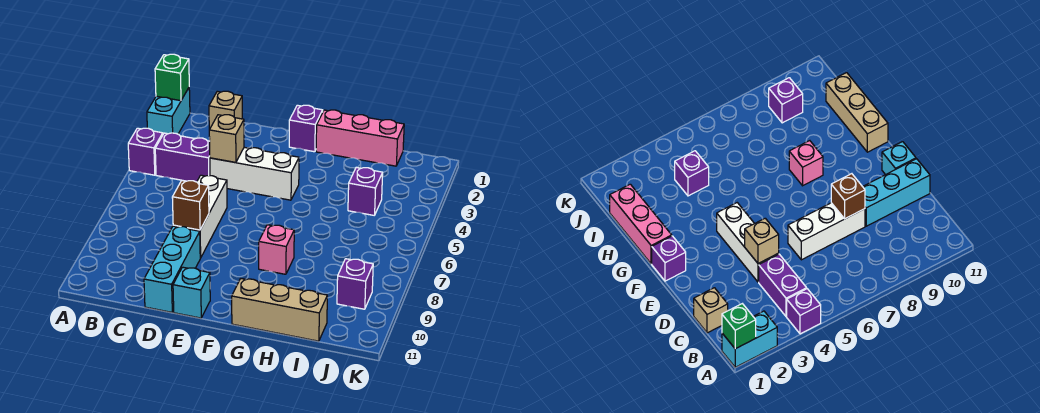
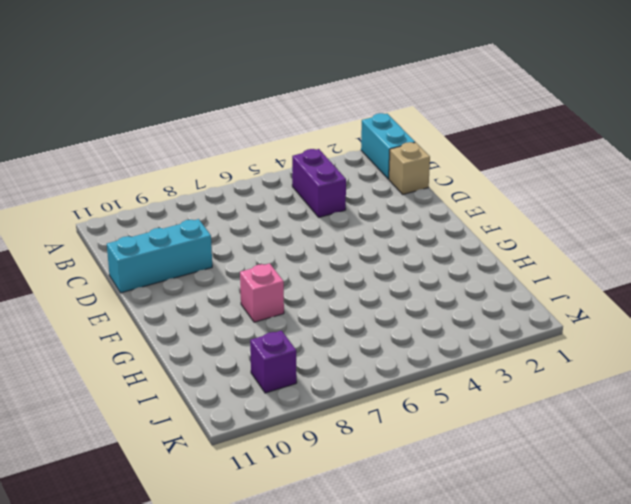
cyan 1x2 brick [361,113,415,179] -> cyan 1x2 brick turned to [147,88,190,134]
none -> purple 1x1 brick [128,128,163,175]
none -> white 1x3 brick [210,147,299,200]
none -> white 1x3 brick [173,175,227,258]

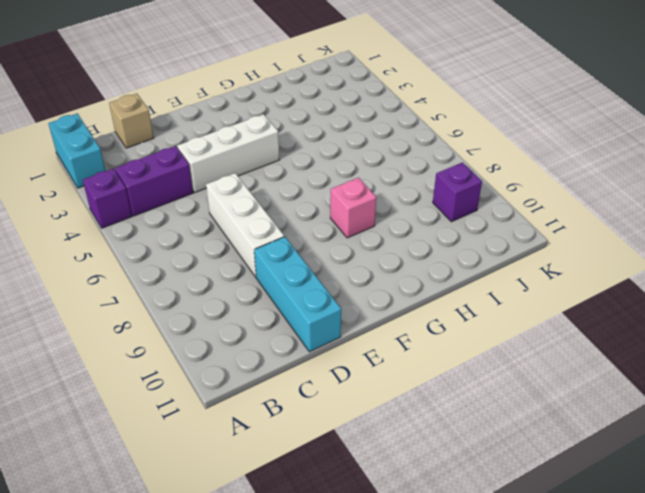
none -> cyan 1x1 brick [173,267,210,318]
none -> purple 1x1 brick [289,105,323,152]
none -> pink 1x3 brick [316,110,404,166]

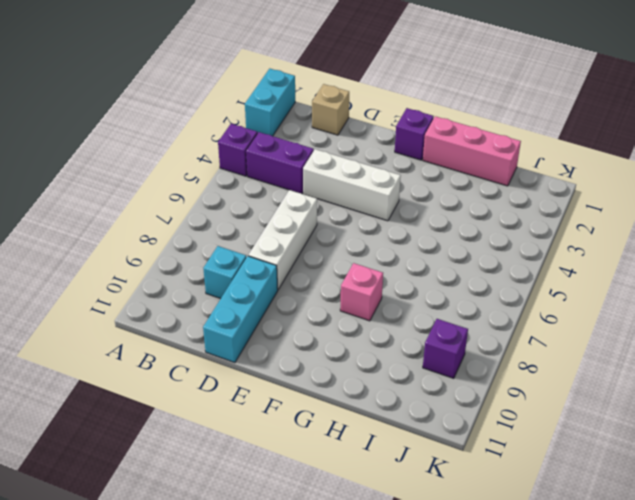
cyan 1x1 brick [203,246,246,299] -> cyan 1x1 brick moved to [173,267,210,318]
none -> tan 1x3 brick [232,279,327,341]
none -> purple 1x1 brick [348,167,383,215]
none -> green 1x1 brick [155,54,189,101]

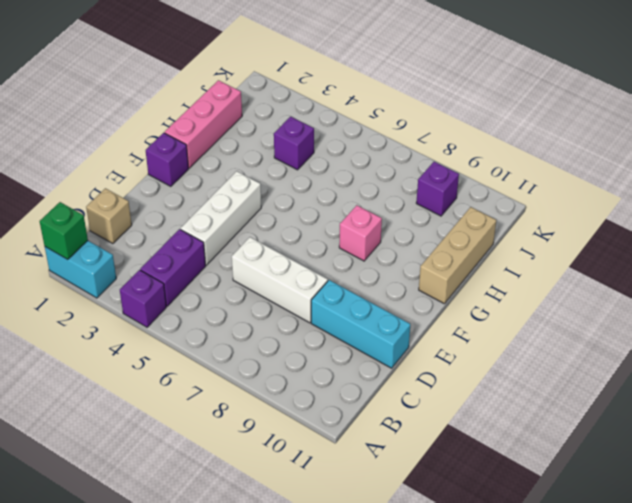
none -> cyan 1x1 brick [173,267,210,318]
none -> tan 1x1 brick [209,115,244,162]
none -> brown 1x1 brick [172,180,209,230]

